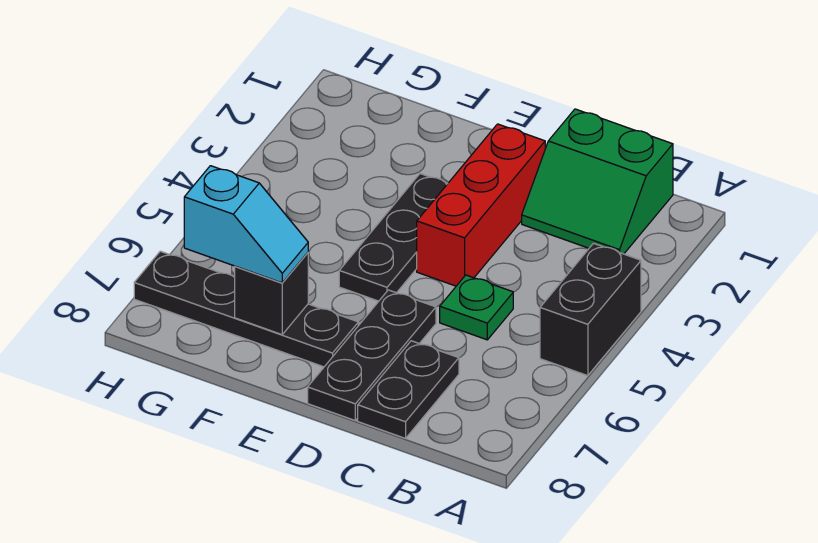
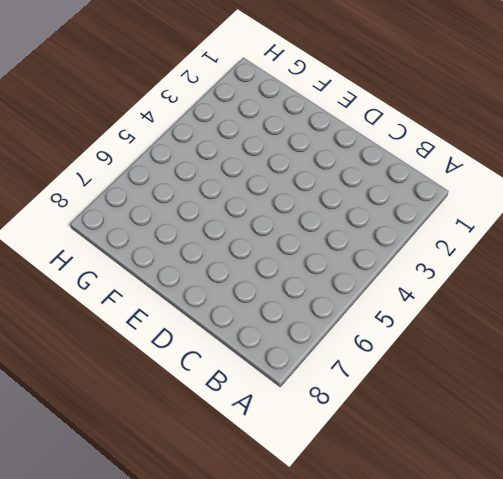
none -> black 1x2 brick [540,243,641,376]
none -> green 2x2 slope [522,109,673,254]

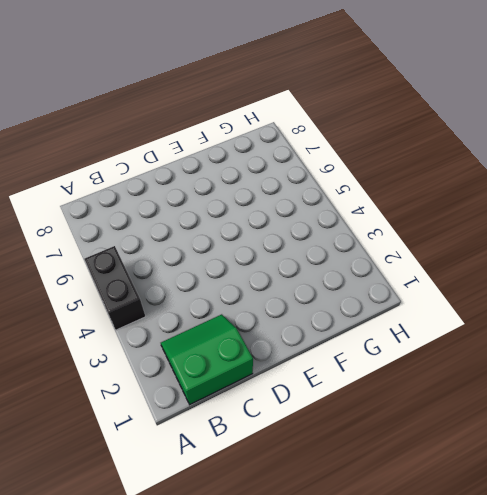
none -> green 1x1 plate [440,275,513,340]
none -> black 1x2 plate [358,341,459,438]

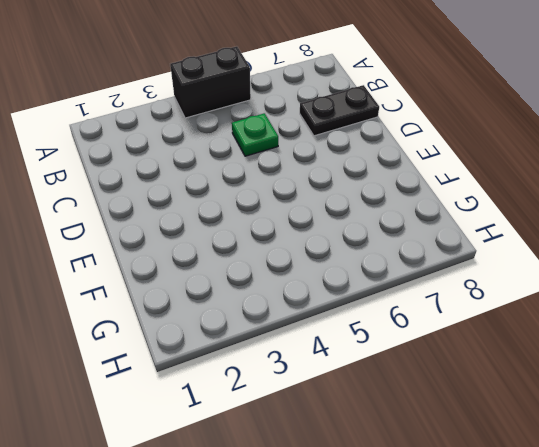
none -> green 2x2 slope [522,109,673,254]
none -> red 1x3 brick [417,124,545,286]

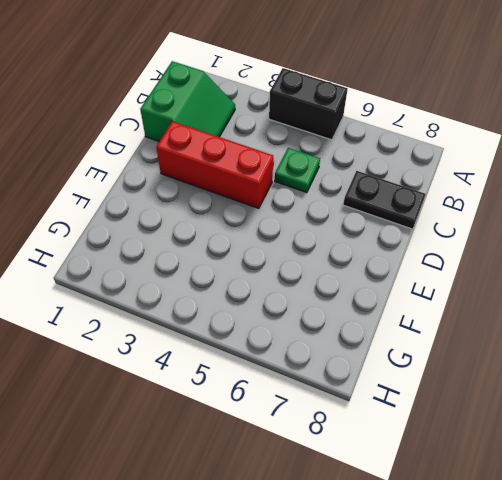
none -> black 1x3 plate [308,290,436,420]
none -> black 1x3 plate [339,174,448,301]

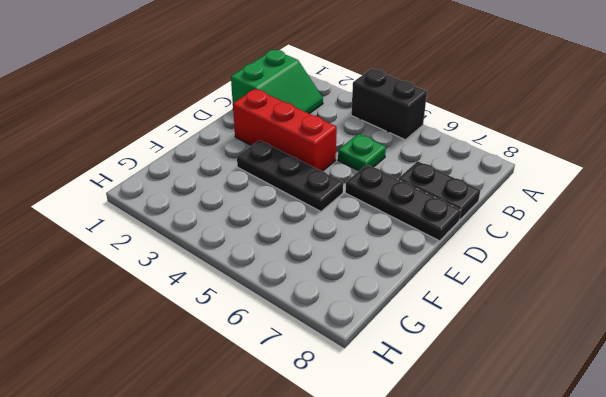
none -> black 1x4 plate [134,251,358,367]
none -> black 1x1 brick [235,253,308,335]

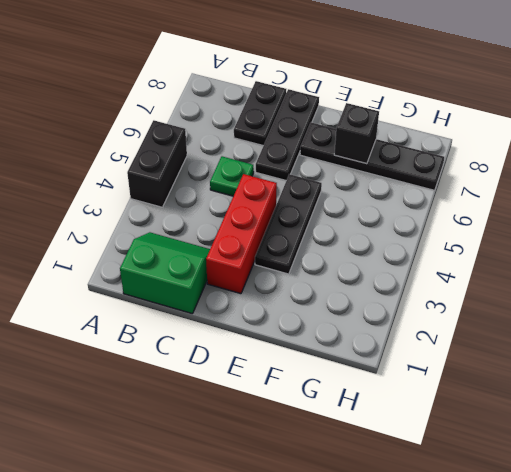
none -> cyan 1x2 slope [184,166,308,283]

